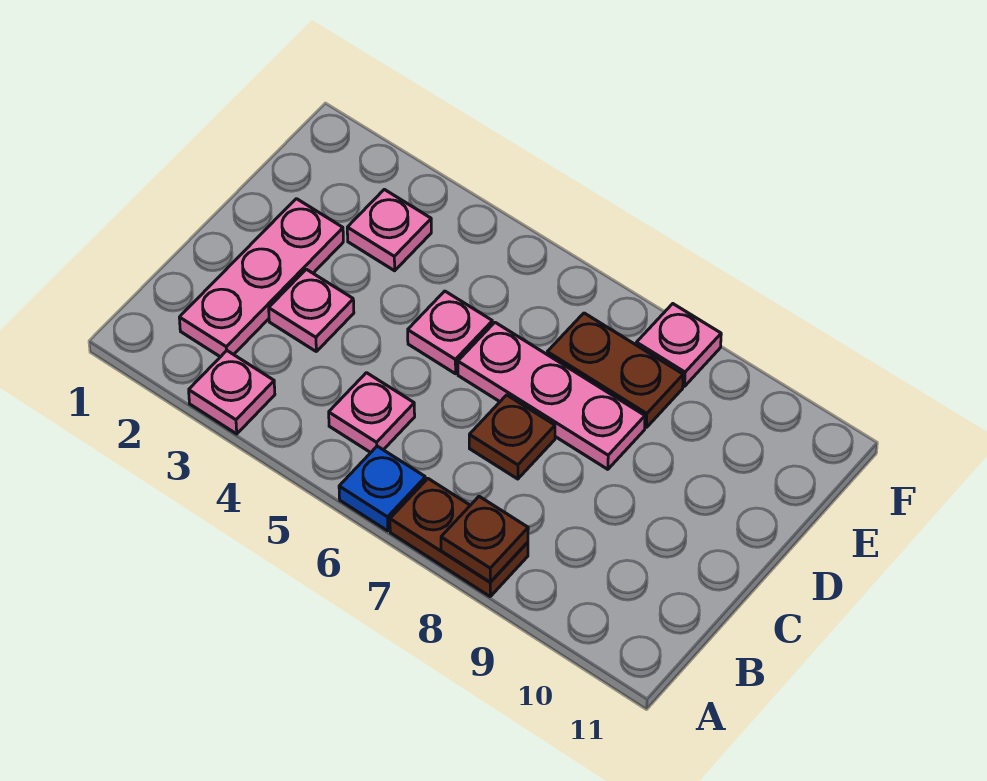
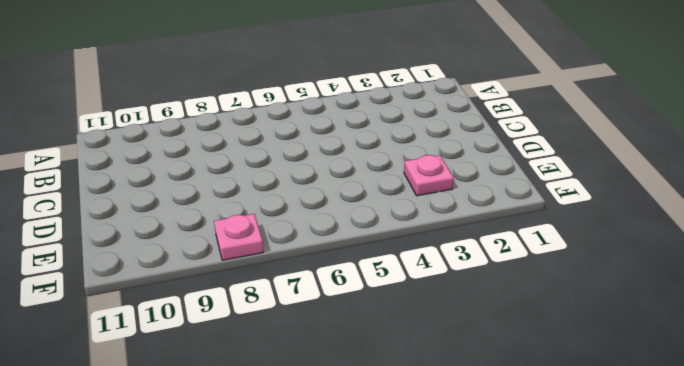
none -> pink 1x1 plate [189,351,275,434]
none -> blue 1x1 plate [339,446,426,531]
none -> brown 1x2 plate [390,479,528,596]

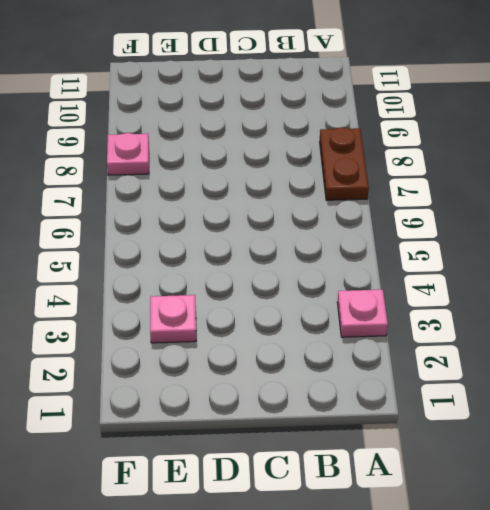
none -> blue 1x1 plate [339,446,426,531]
none -> pink 1x3 plate [179,199,343,357]
none -> pink 1x1 plate [329,373,415,453]

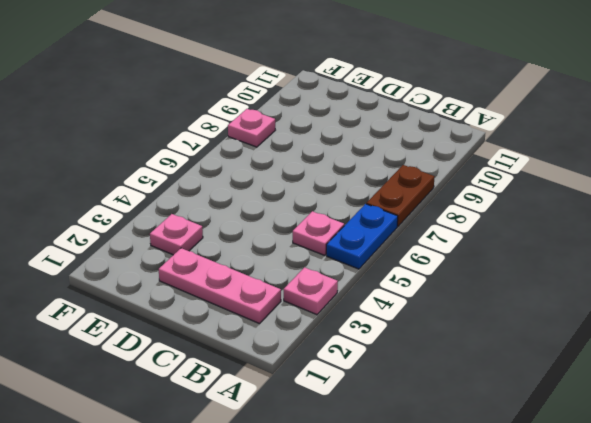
blue 1x2 plate [326,204,398,269] -> blue 1x1 plate [339,446,426,531]
none -> pink 1x1 plate [269,269,354,351]
none -> brown 1x1 plate [469,395,555,479]
none -> pink 1x1 plate [408,291,492,374]

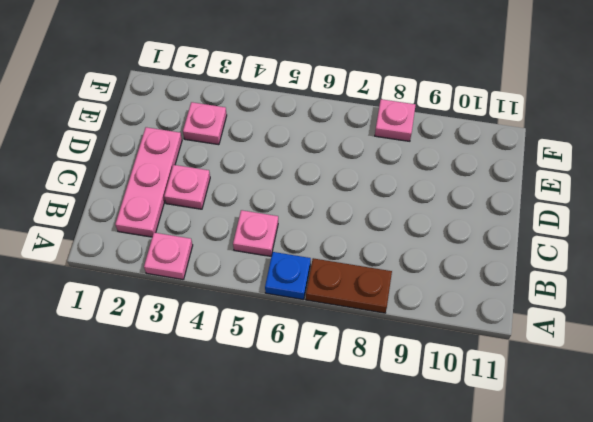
none -> brown 1x1 plate [469,395,555,479]
none -> pink 1x1 plate [408,291,492,374]
none -> pink 1x3 plate [458,323,645,469]

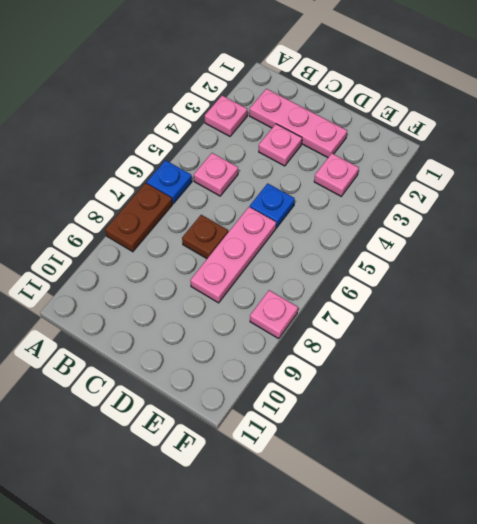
blue 1x1 plate [250,183,295,228] -> pink 1x1 plate [408,291,492,374]
none -> brown 1x2 plate [547,313,683,427]
none -> brown 1x1 plate [441,496,528,582]

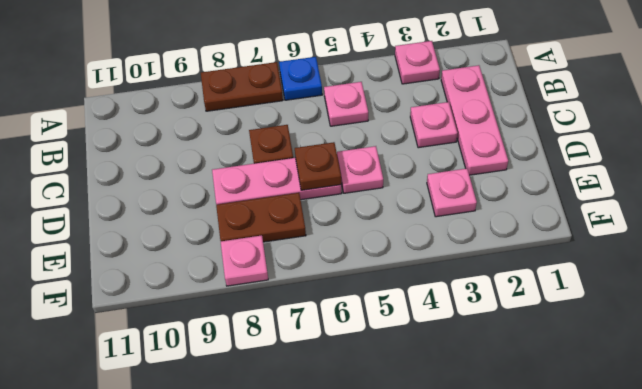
brown 1x1 plate [295,142,341,190] -> brown 1x1 plate moved to [441,496,528,582]

